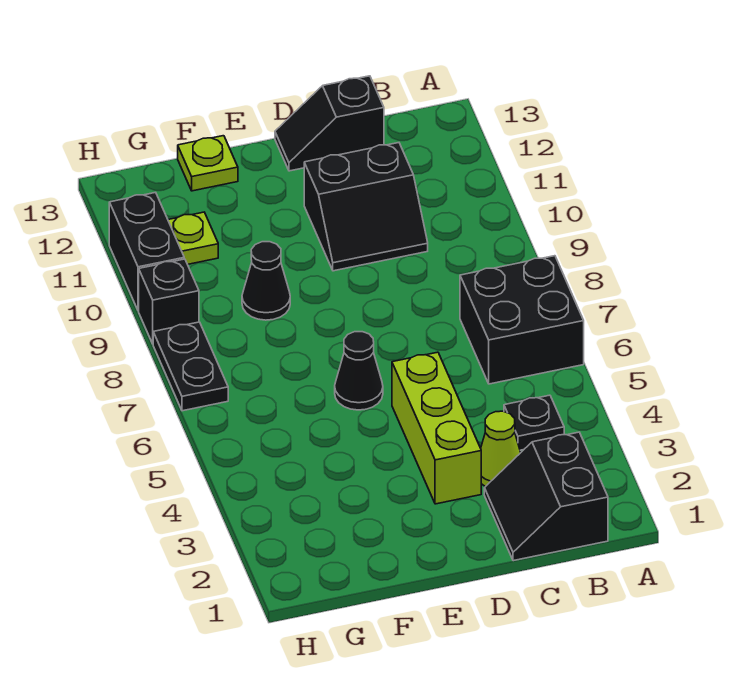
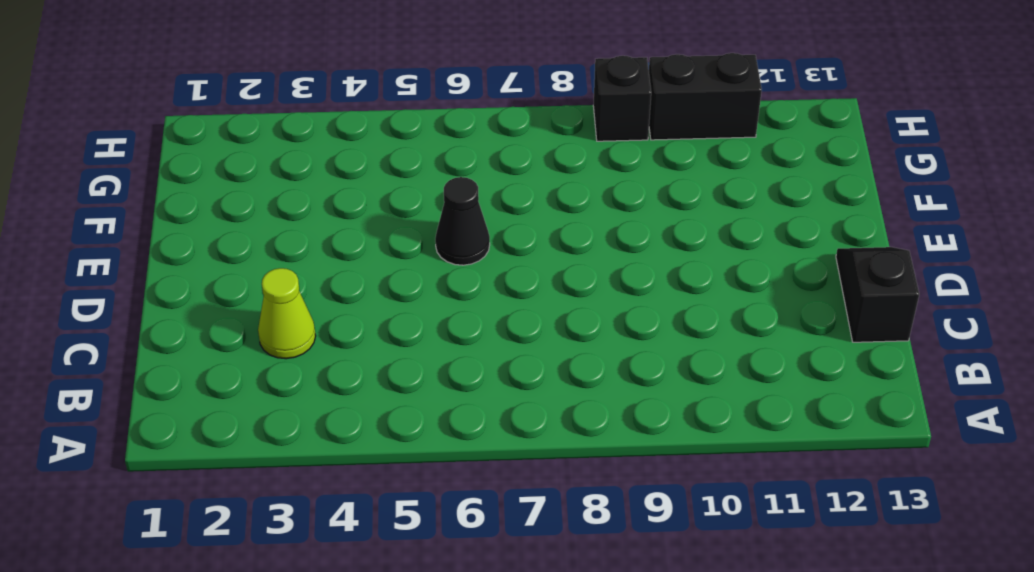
none -> black 2x2 brick [460,256,584,384]
none -> black 2x2 slope [484,432,608,561]
none -> black 1x1 plate [504,395,564,450]

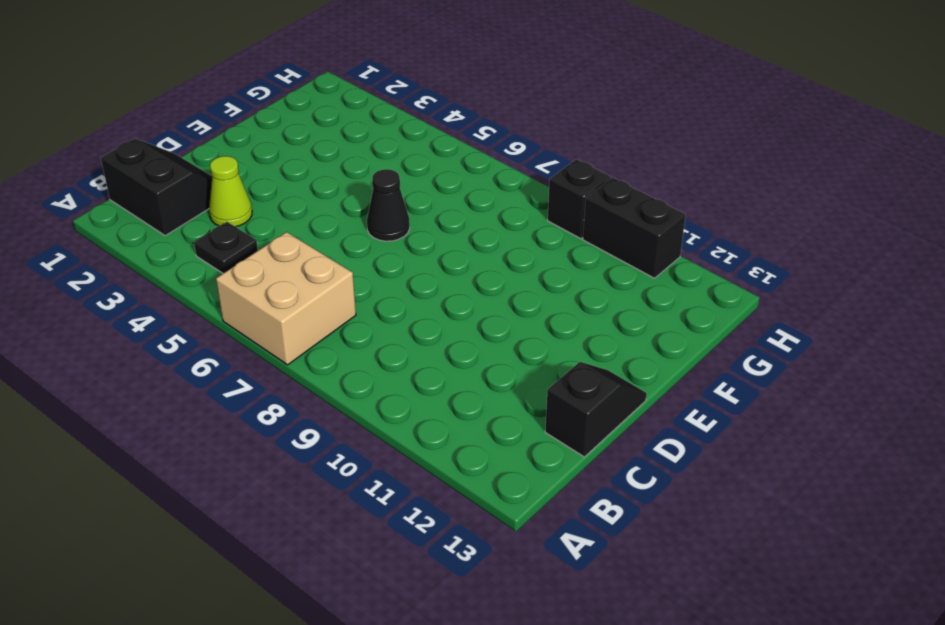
tan 2x2 brick [216,232,356,365] -> black 2x2 brick [460,256,584,384]
none -> black 2x2 slope [304,143,428,271]
none -> lime 1x3 brick [392,352,481,504]
none -> black 1x1 cone [242,242,290,320]

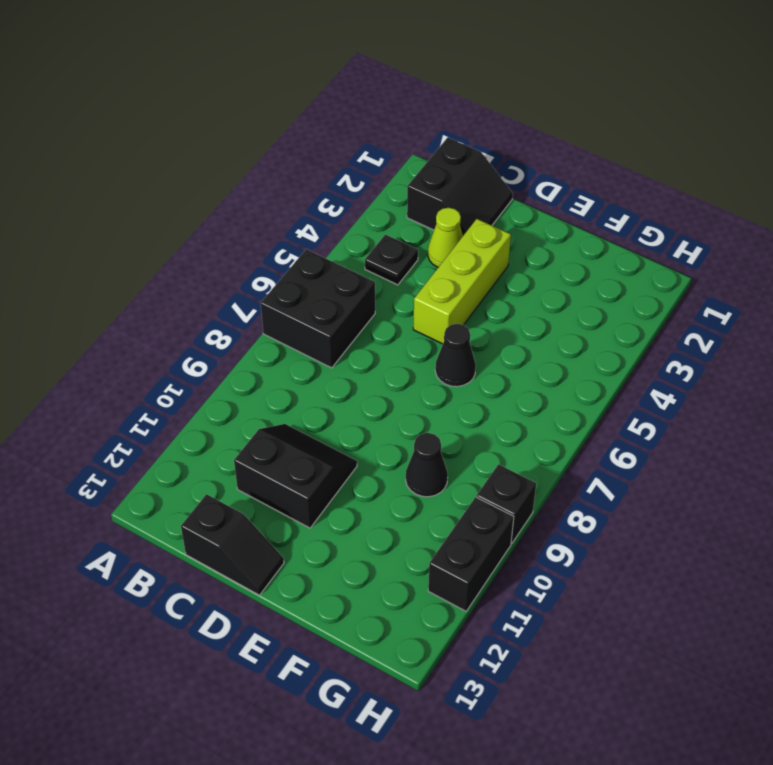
none -> lime 1x1 plate [178,136,238,191]
none -> lime 1x1 plate [168,212,218,264]
none -> black 1x2 plate [153,322,228,411]

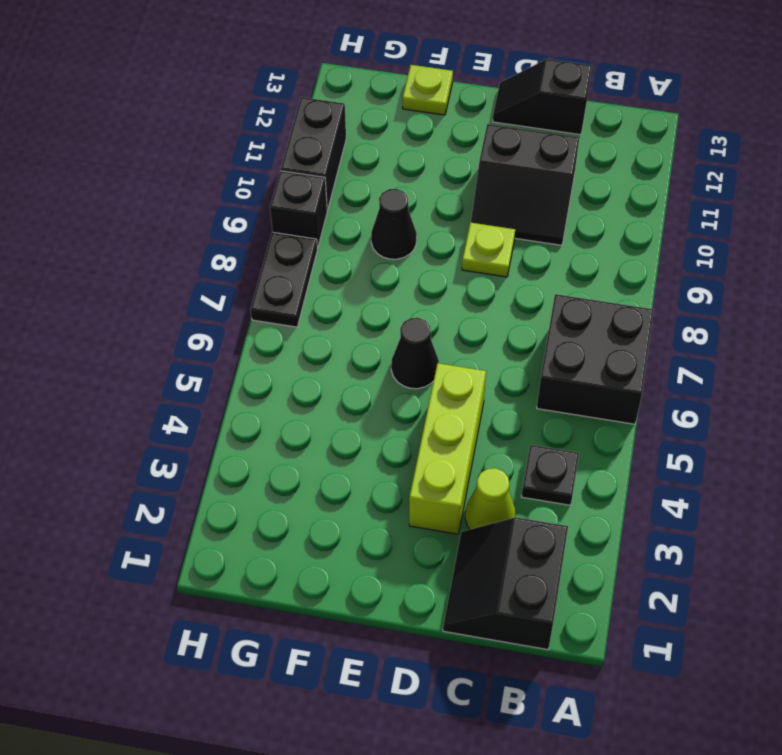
lime 1x1 plate [462,222,515,277] -> lime 1x1 plate moved to [168,212,218,264]

